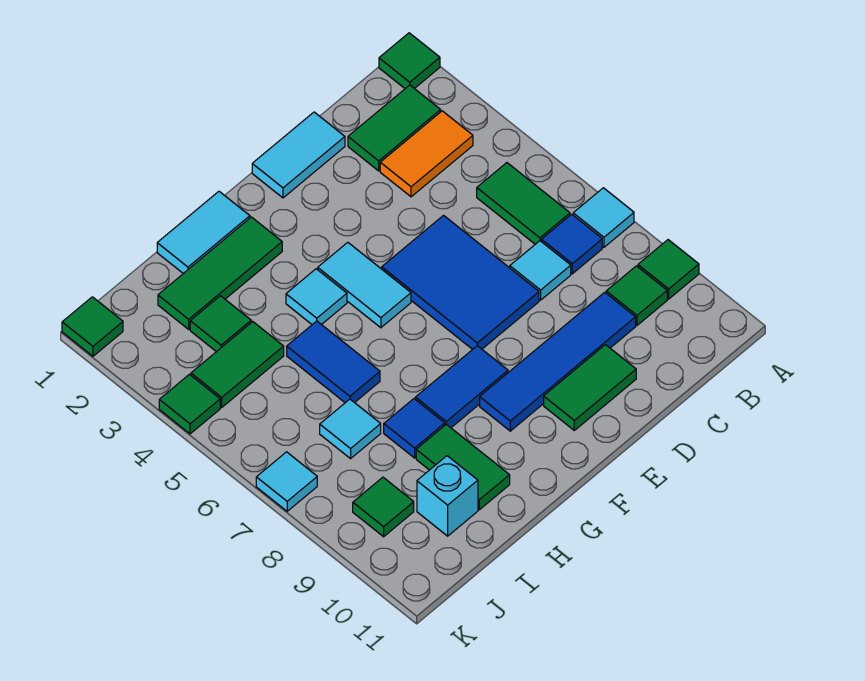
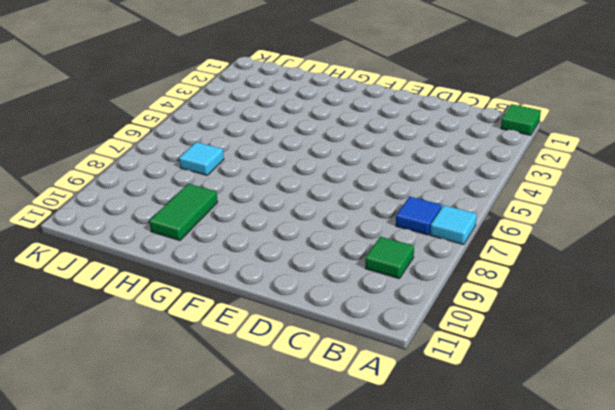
none -> green 1x1 tile [638,240,699,299]
none -> green 1x2 tile [348,85,441,171]
none -> orange 1x2 tile [380,111,473,197]

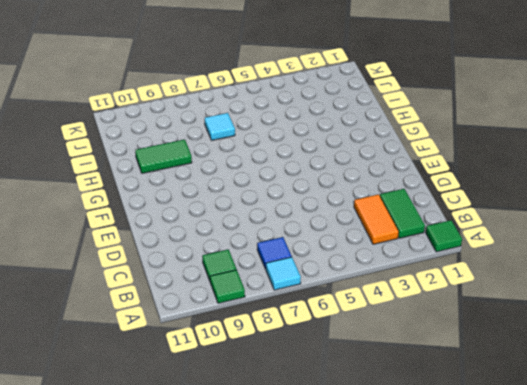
none -> green 1x2 tile [477,163,570,244]
none -> cyan 1x1 tile [510,241,571,300]
none -> blue 1x4 tile [480,292,636,431]

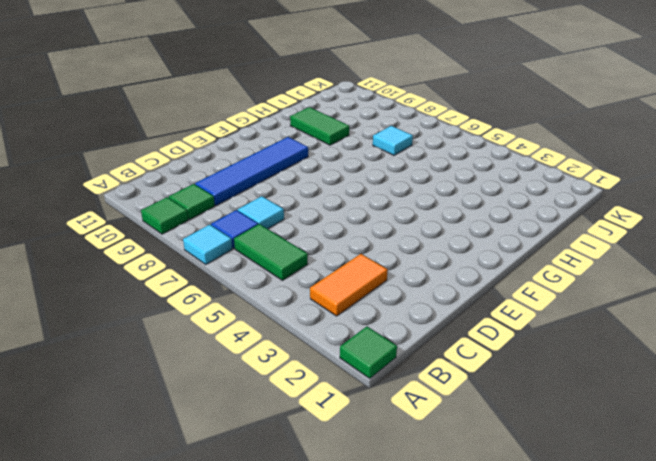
none -> green 1x2 tile [348,85,441,171]
none -> cyan 1x2 tile [252,112,345,198]
none -> blue 2x3 tile [382,215,539,349]

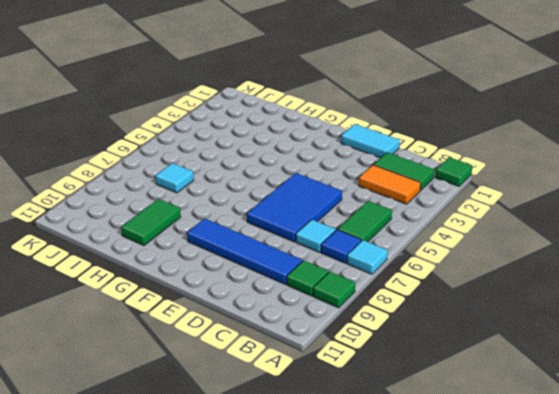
none -> green 1x2 tile [544,345,636,430]
none -> cyan 1x2 tile [318,242,411,328]
none -> blue 1x2 tile [415,346,508,428]

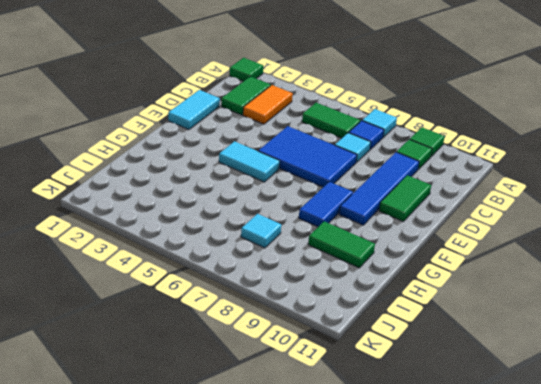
none -> cyan 1x2 tile [157,191,250,274]
none -> green 1x3 tile [158,217,282,329]
none -> cyan 1x1 tile [286,269,347,325]

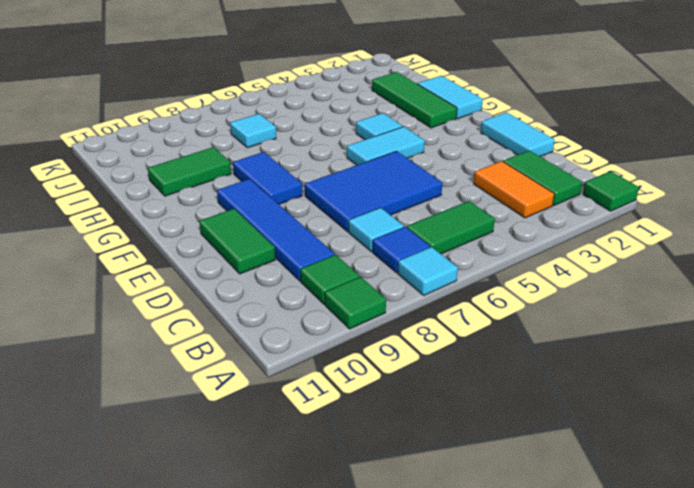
none -> blue 1x2 tile [287,321,380,403]
none -> blue 1x1 tile [384,399,445,458]
none -> green 1x1 tile [190,296,251,352]

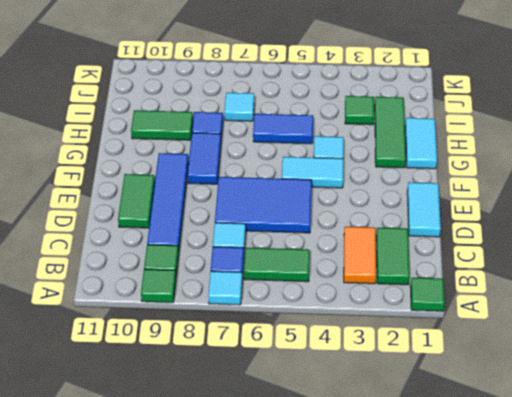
none -> green 1x2 tile [191,322,284,407]
none -> cyan 1x1 brick [417,456,478,536]
none -> green 1x1 tile [353,477,414,537]

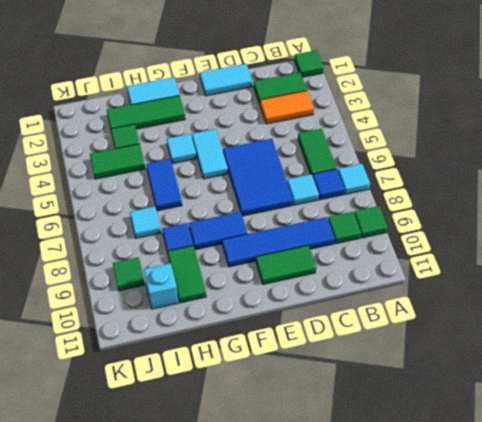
none -> green 1x1 tile [62,297,123,356]
none -> green 1x1 tile [159,374,220,434]
none -> cyan 1x1 tile [256,452,317,511]

